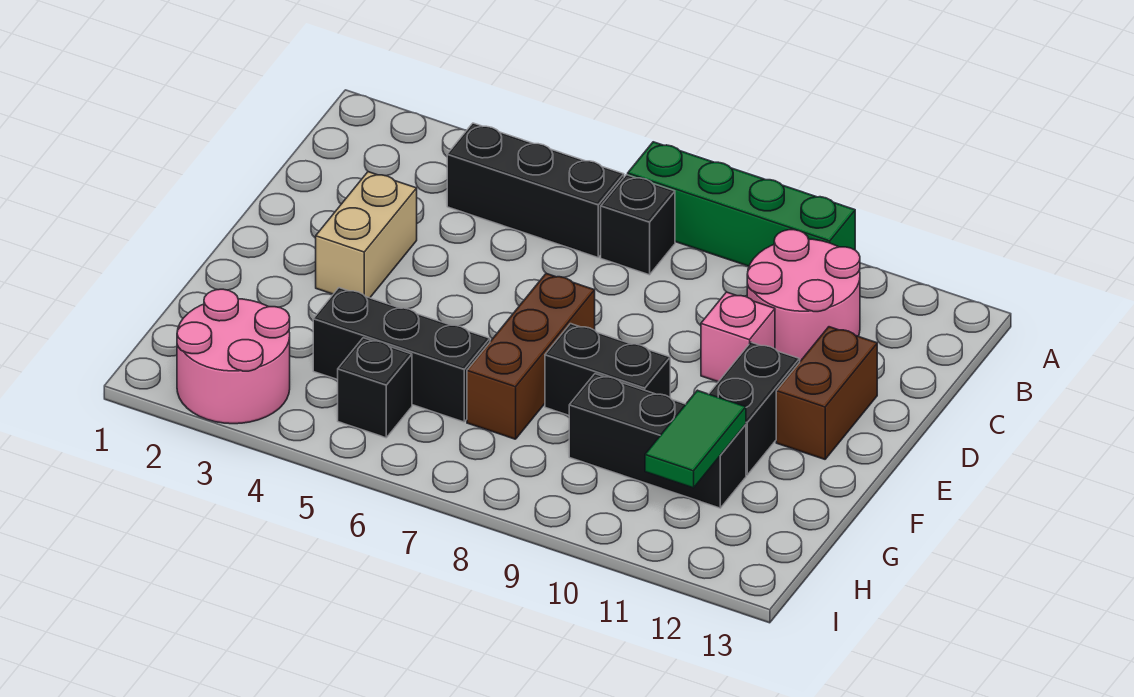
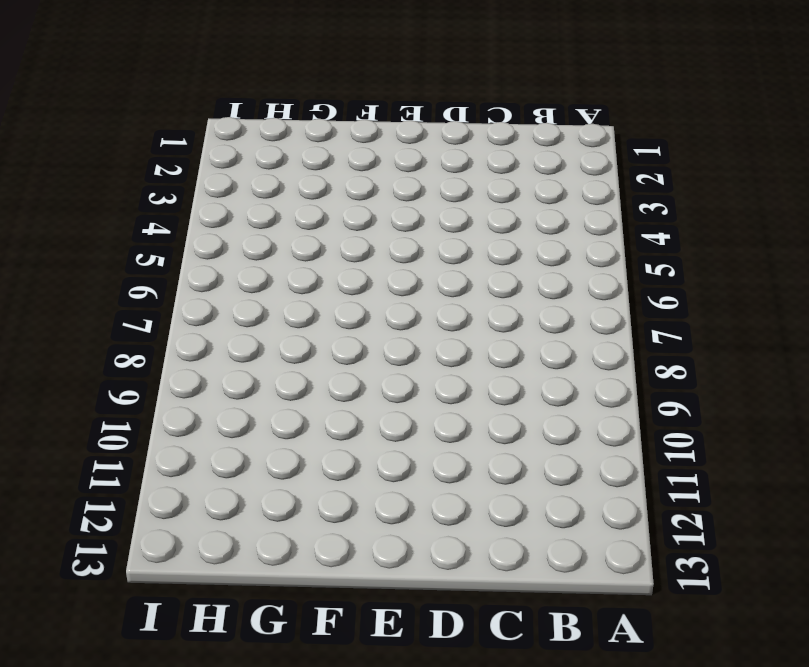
none -> green 1x4 brick [628,142,855,266]
none -> black 1x3 brick [447,123,624,257]
none -> black 1x1 brick [601,175,675,275]

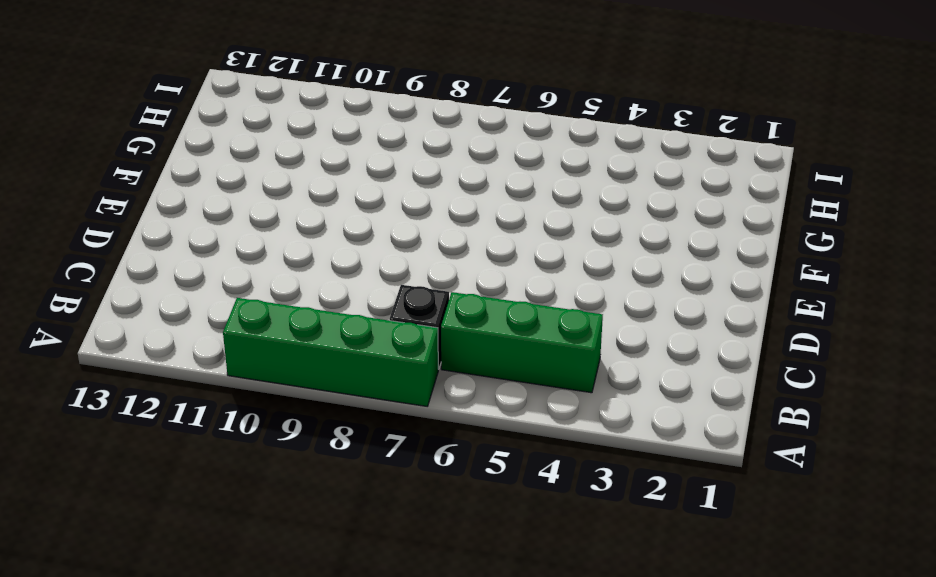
green 1x3 brick [441,292,603,393] -> black 1x3 brick [447,123,624,257]
none -> pink 2x2 round brick [747,230,860,361]
none -> tan 1x2 brick [316,172,417,298]
none -> pink 1x1 brick [701,292,775,382]

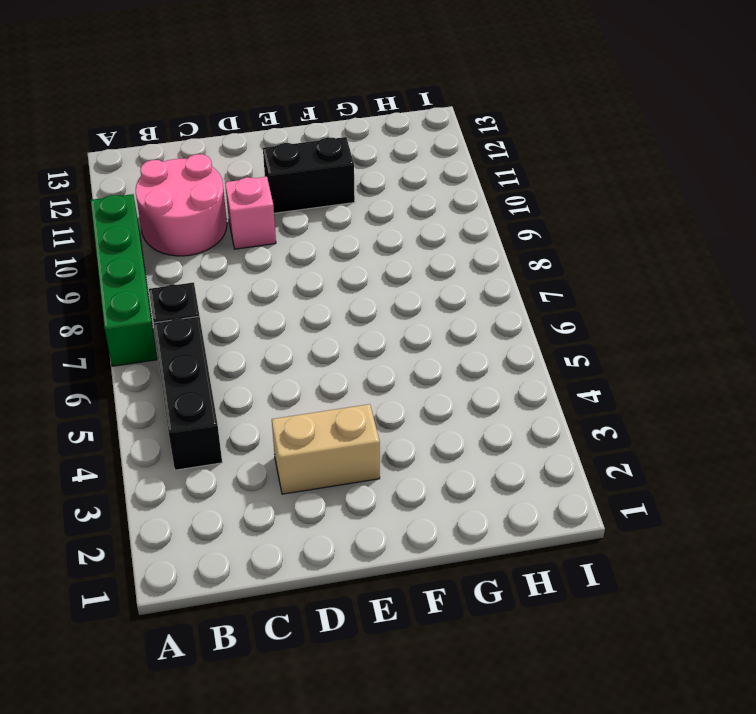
none -> brown 1x2 brick [776,327,877,459]
none -> brown 1x3 brick [467,274,595,439]
none -> black 1x2 brick [545,324,670,415]

